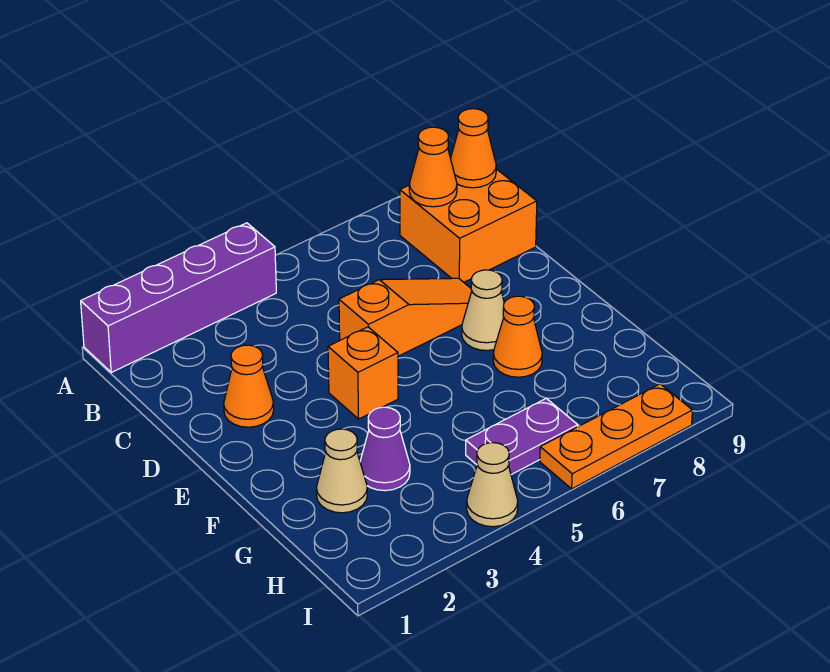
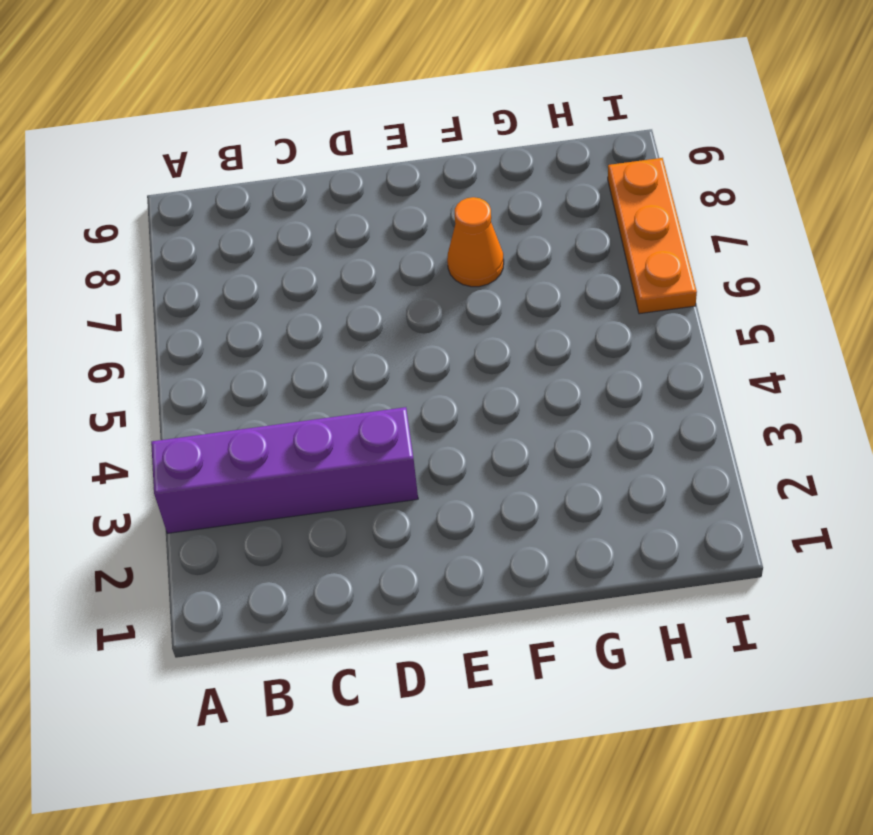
purple 1x4 brick [151,407,418,533] -> purple 1x4 brick turned to [81,223,276,372]
none -> orange 2x2 brick [400,169,537,282]
none -> orange 1x1 cone [224,345,274,427]
none -> orange 1x3 slope [339,278,472,356]

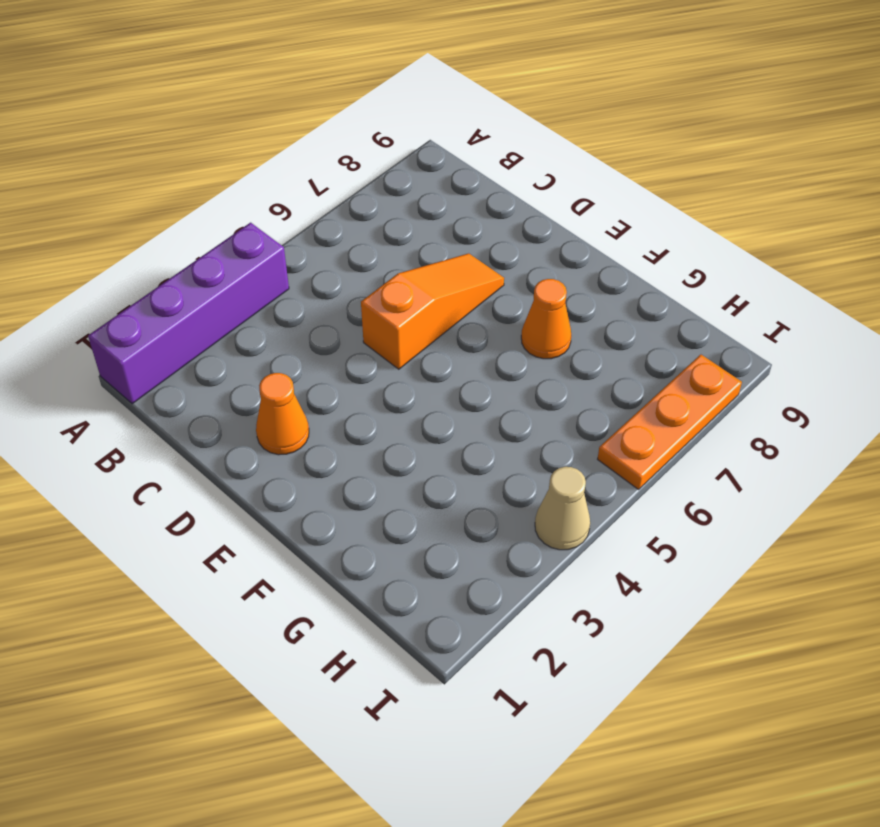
none -> orange 2x2 brick [400,169,537,282]
none -> orange 1x1 brick [328,327,398,419]
none -> tan 1x1 cone [462,270,504,350]

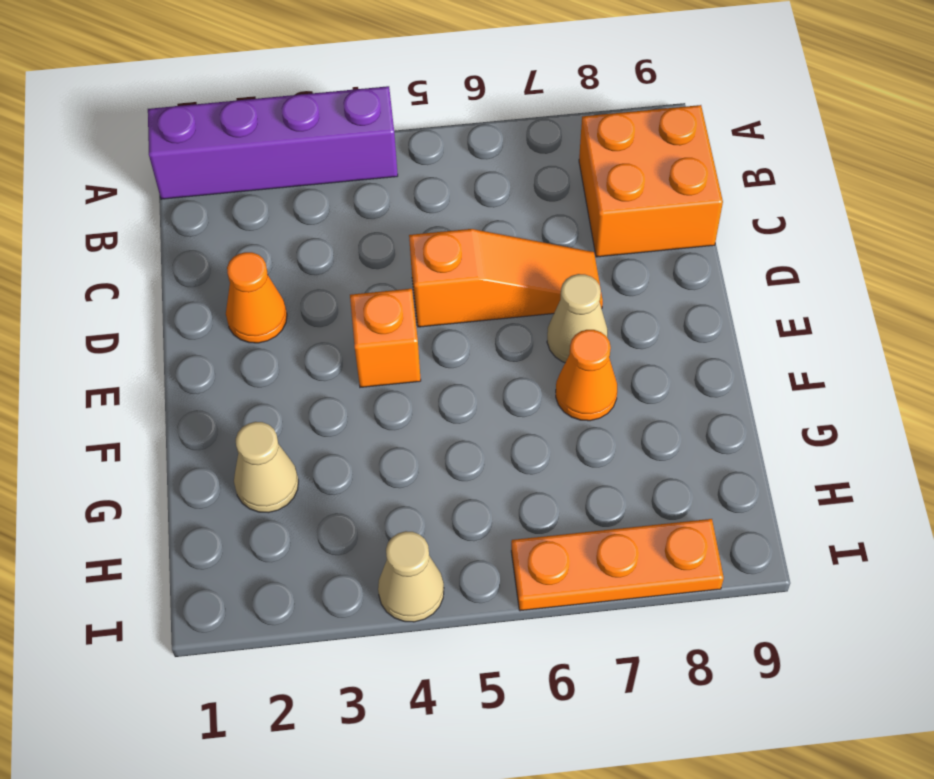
none -> purple 1x1 cone [360,407,410,491]
none -> purple 1x2 plate [466,398,578,475]
none -> orange 1x1 cone [409,127,457,207]

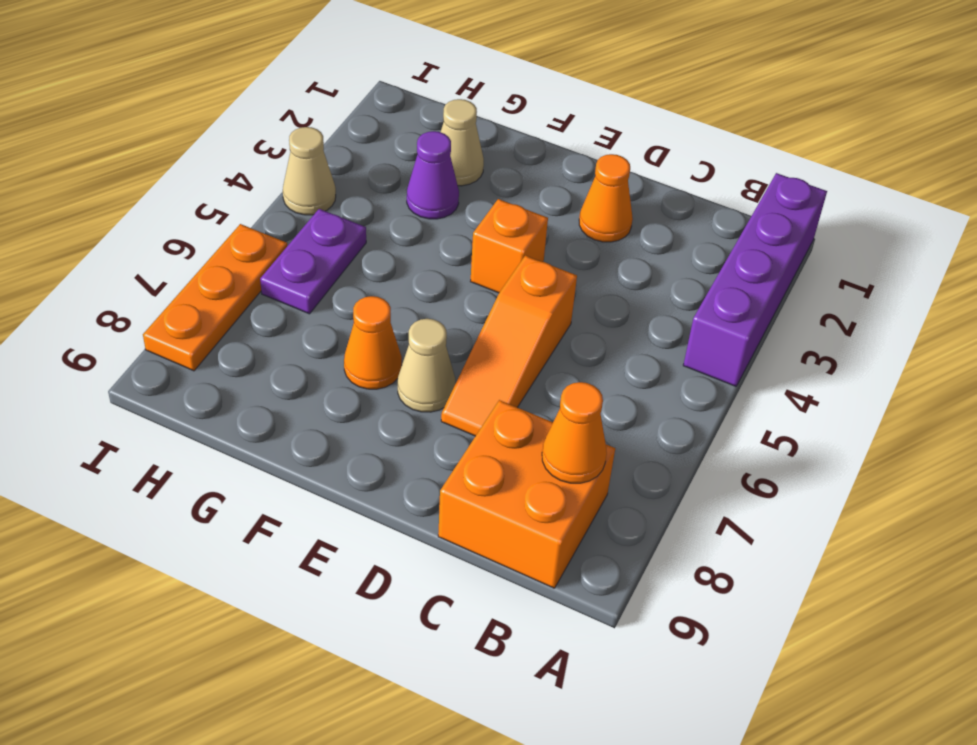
none -> orange 1x1 cone [451,109,496,188]

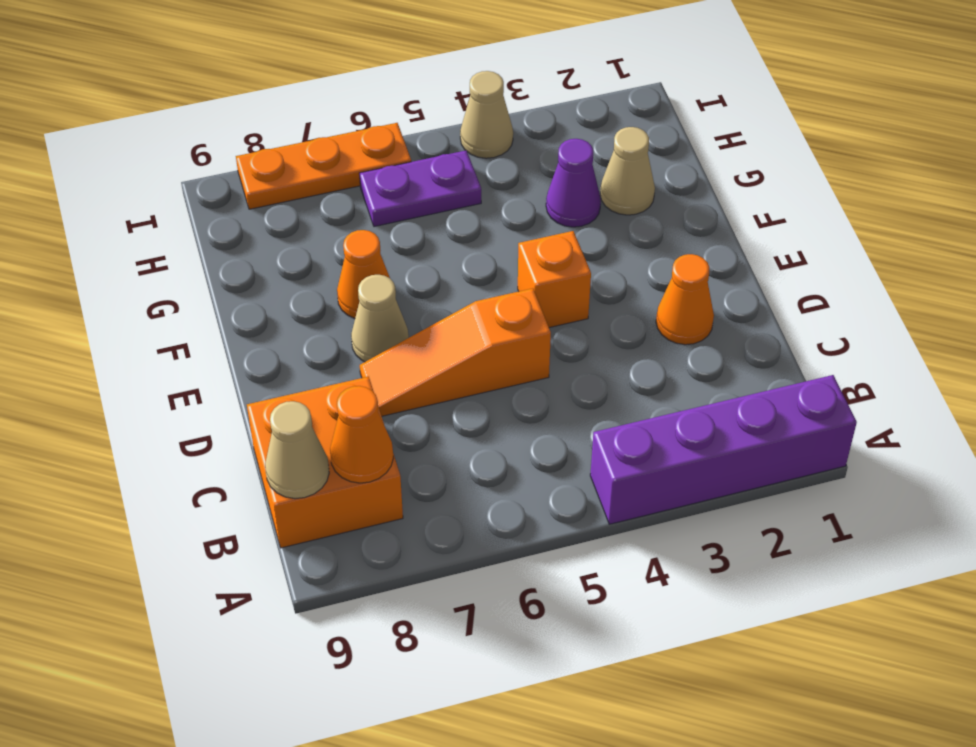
tan 1x1 cone [265,401,329,499] -> orange 1x1 cone [451,109,496,188]

